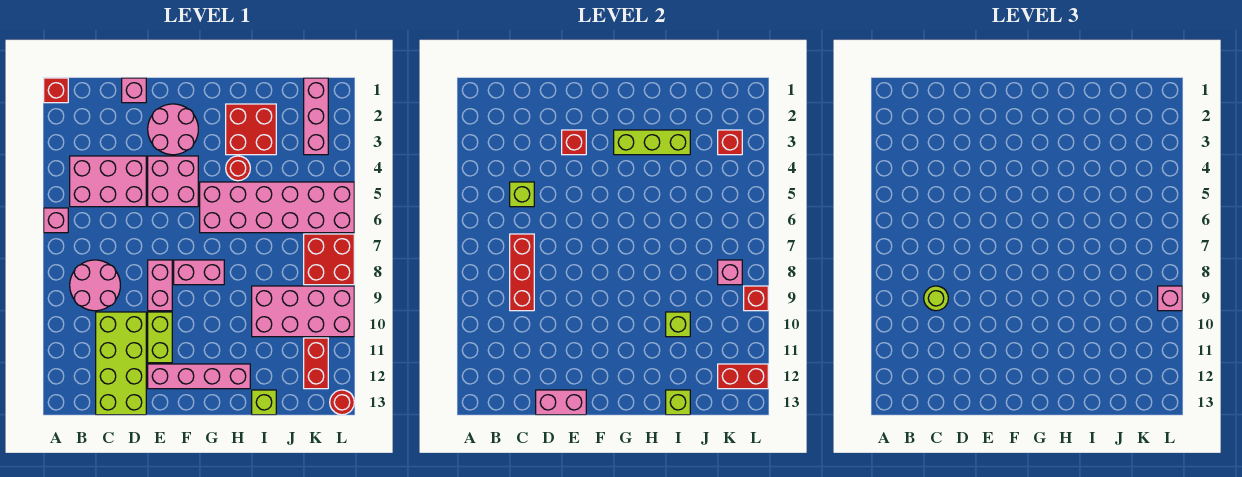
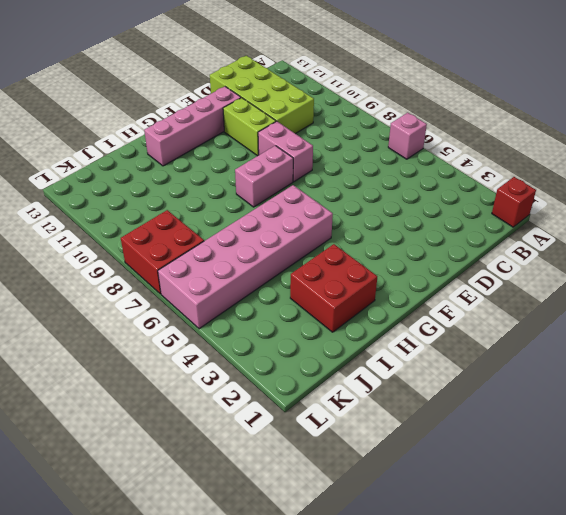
none -> pink 2x3 brick [70,156,146,207]
none -> pink 2x2 round brick [70,260,120,311]
none -> pink 1x1 brick [122,78,146,103]
none -> pink 2x2 round brick [148,104,198,155]

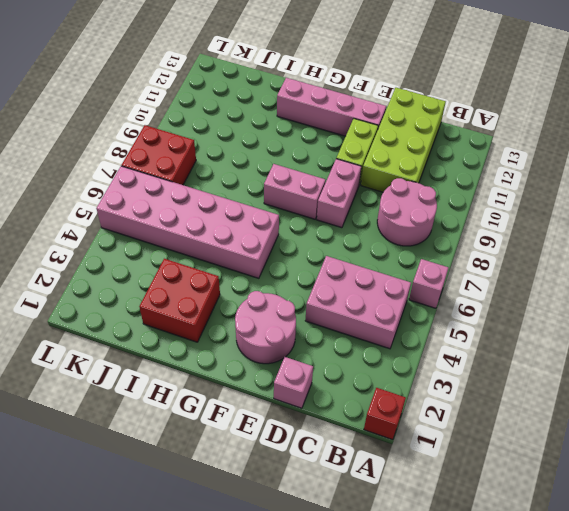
none -> pink 2x2 brick [148,156,198,207]
none -> red 1x1 round brick [226,156,250,181]
none -> pink 2x4 brick [252,286,354,337]
none -> lime 1x1 brick [252,390,276,415]

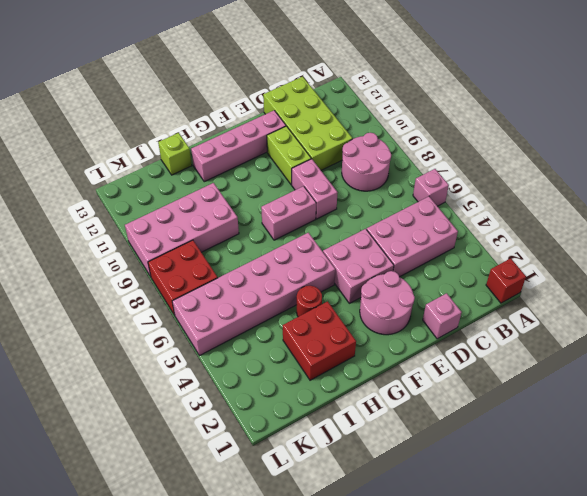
none -> pink 1x3 brick [304,78,328,155]
none -> red 1x2 brick [304,338,328,389]
none -> red 1x1 round brick [330,390,354,415]
none -> lime 1x1 brick [510,182,534,207]

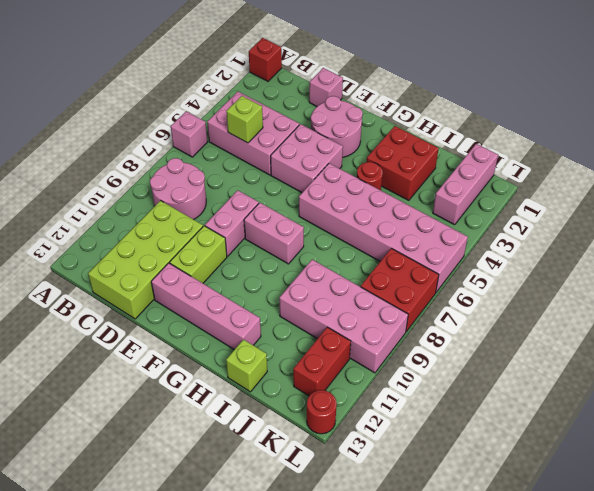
none -> red 1x3 brick [510,234,534,311]
none -> pink 1x2 brick [536,390,586,415]
none -> red 1x1 brick [562,130,586,155]
none -> lime 1x3 brick [614,130,690,155]

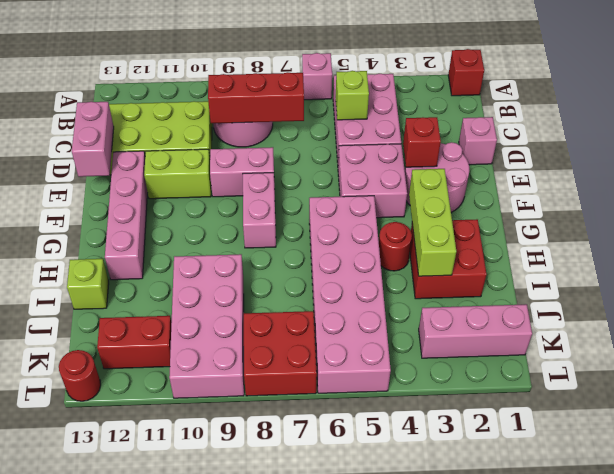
none -> lime 1x1 brick [666,312,690,337]
none -> lime 1x1 brick [666,390,690,415]
none -> red 1x1 brick [718,130,742,155]
none -> pink 1x1 brick [718,260,742,285]

